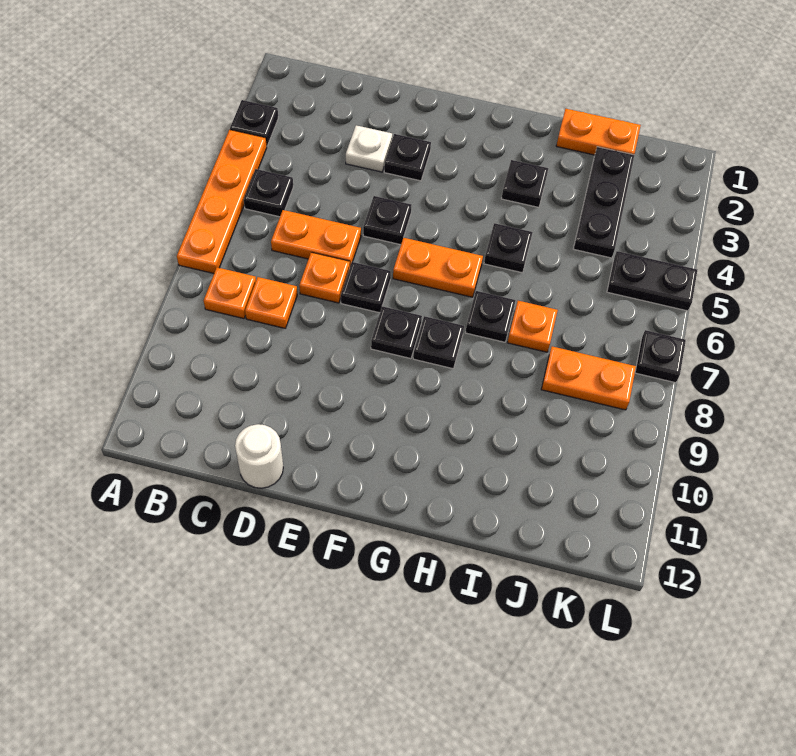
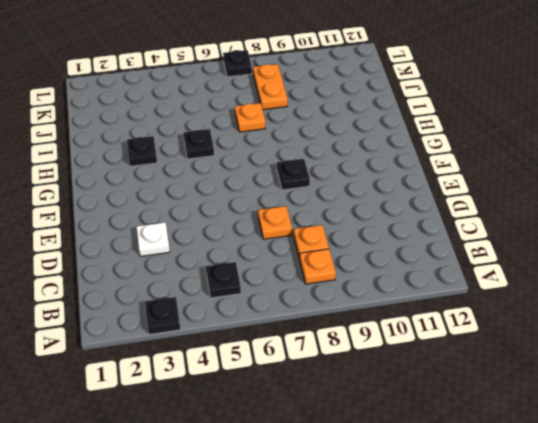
none -> orange 1x4 plate [177,130,267,274]
none -> orange 1x2 plate [271,210,361,265]
none -> white 1x1 round brick [235,424,283,488]

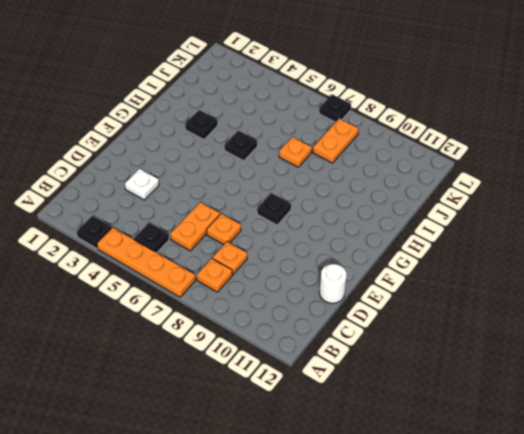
none -> black 1x1 plate [384,134,431,181]
none -> black 1x1 plate [363,196,411,245]
none -> black 1x1 plate [341,262,391,313]

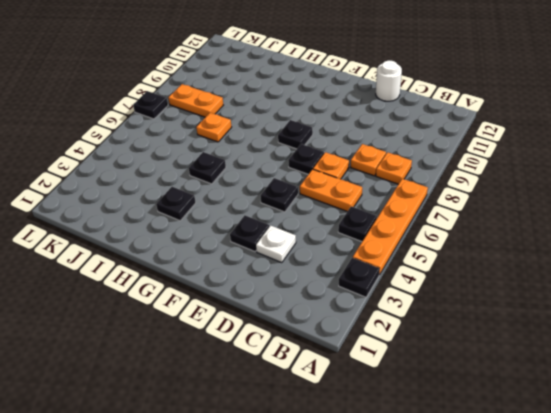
none -> orange 1x2 plate [393,238,483,297]
none -> black 1x1 plate [413,316,464,369]
none -> black 1x1 plate [465,291,516,342]

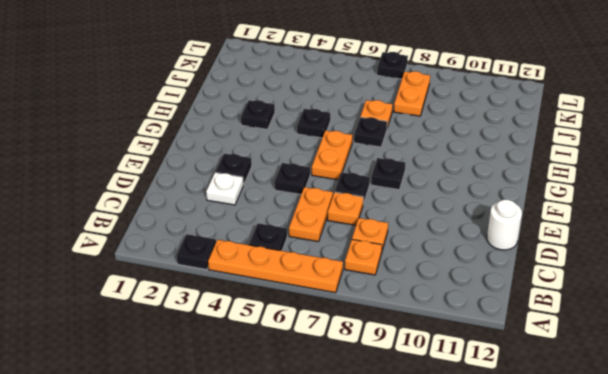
none -> black 1x1 plate [413,316,464,369]
none -> orange 1x2 plate [556,109,641,155]
none -> black 1x3 plate [573,147,634,258]

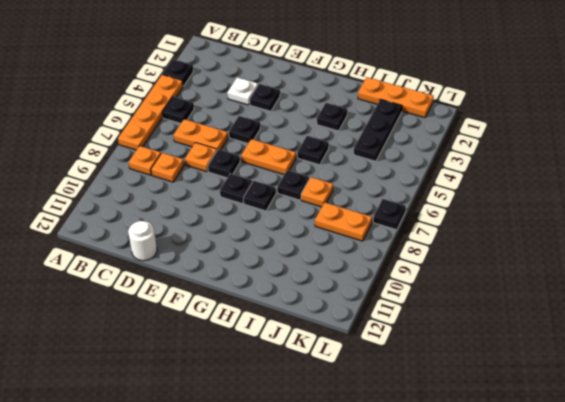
orange 1x3 plate [358,77,434,118] -> orange 1x2 plate [556,109,641,155]
none -> black 1x2 plate [607,251,697,311]

